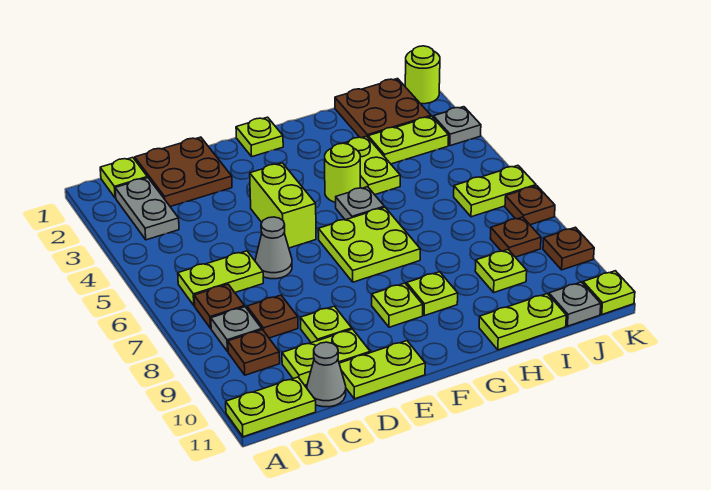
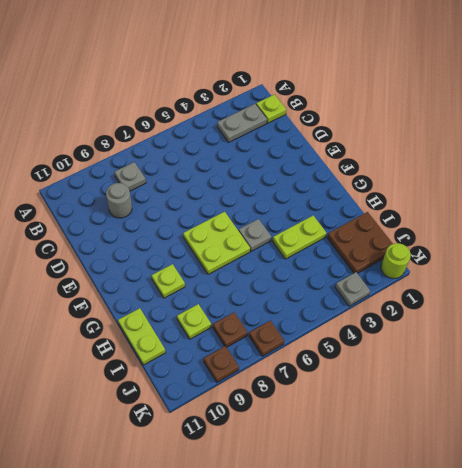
grey 1x1 round brick [106,183,132,218] -> none
none -> lime 1x2 plate [226,377,316,437]
none -> lime 1x2 plate [178,251,263,306]
none -> brown 1x1 plate [194,284,245,328]
none -> brown 1x1 plate [228,330,280,375]

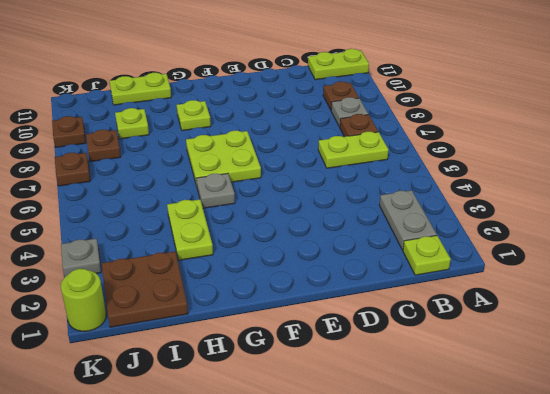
none -> brown 2x2 plate [135,137,232,207]
none -> brown 1x1 plate [247,295,298,338]
none -> lime 1x2 plate [282,329,370,385]
none -> grey 1x1 cone [307,342,346,407]

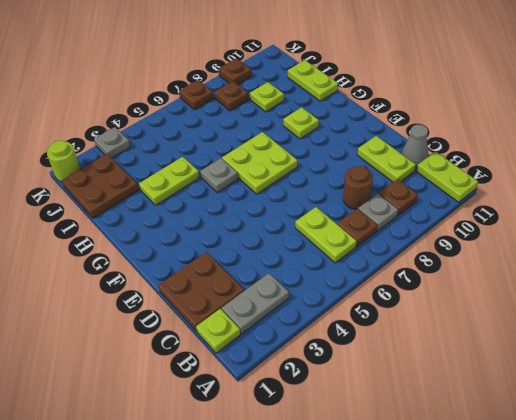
brown 1x1 round brick [343,166,373,209] -> brown 1x1 plate [247,295,298,338]
none -> grey 1x1 cone [255,217,292,279]
none -> lime 1x1 plate [300,306,352,343]
none -> lime 1x2 plate [339,341,425,399]
none -> lime 1x2 brick [250,163,316,248]

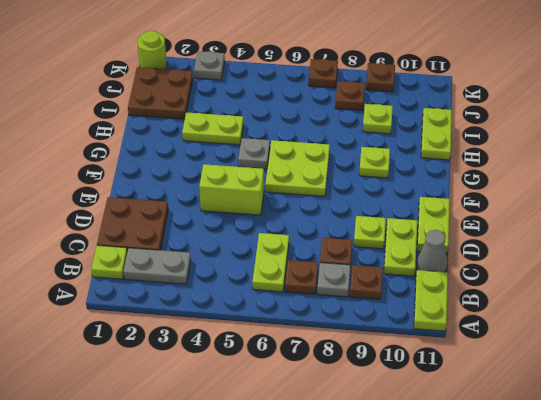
none -> grey 1x1 cone [255,217,292,279]
none -> lime 1x1 plate [236,117,283,157]
none -> lime 1x1 plate [372,283,423,327]
none -> lime 1x1 round brick [325,143,360,202]

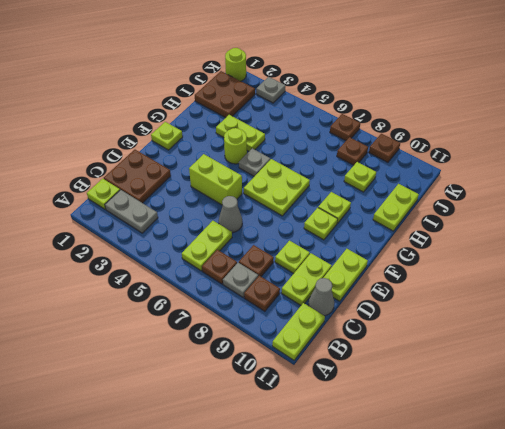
none -> lime 1x2 plate [368,116,449,164]
none -> lime 1x2 plate [454,166,536,217]
none -> grey 1x1 plate [549,282,601,326]
none -> lime 1x1 plate [583,271,635,314]

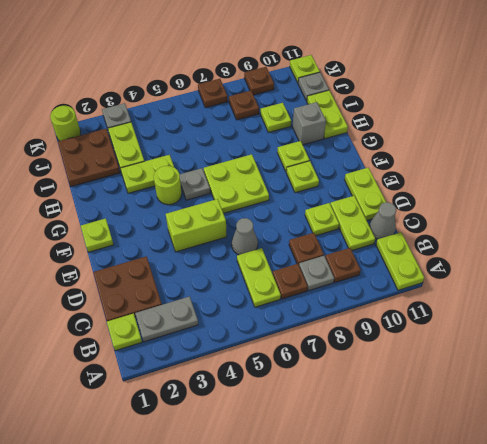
grey 1x1 brick [292,102,326,145] -> none
none -> lime 1x2 plate [454,166,536,217]

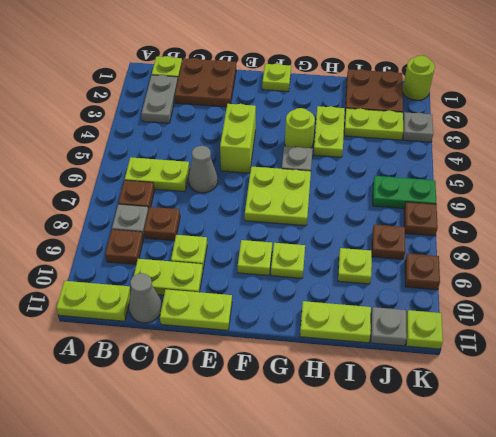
green 1x2 plate [373,176,436,209] -> lime 1x2 plate [454,166,536,217]

